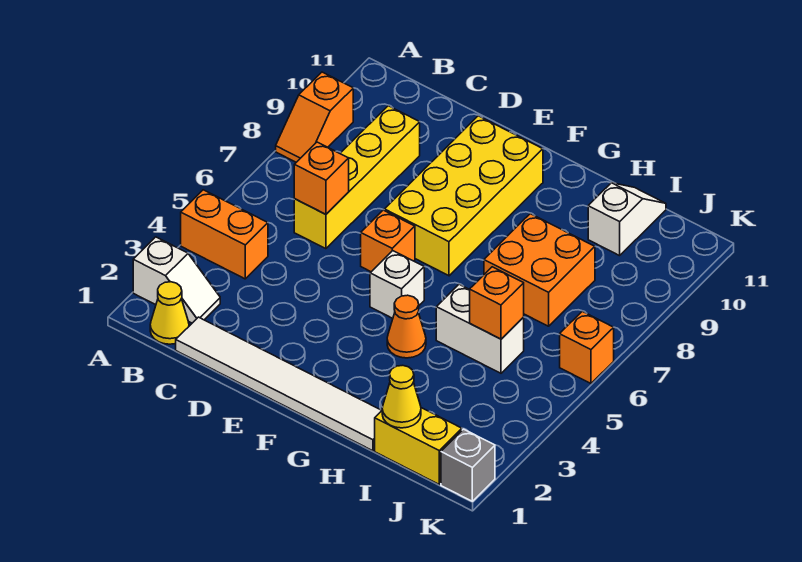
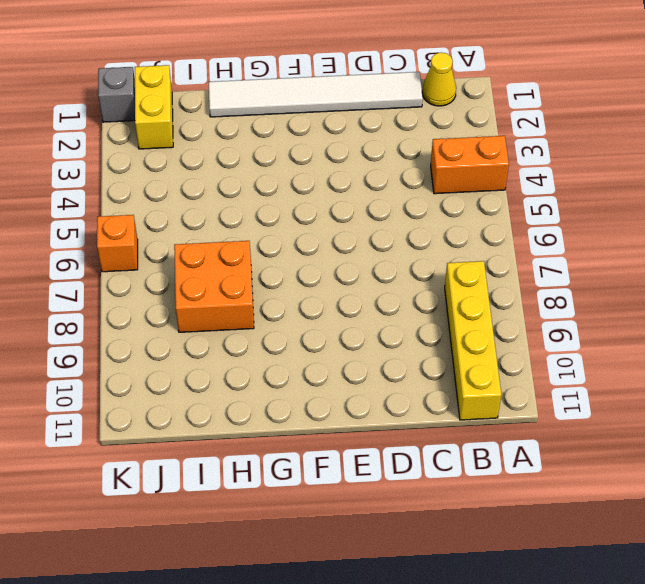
yellow 1x4 brick [445,261,501,420] -> yellow 1x4 brick moved to [294,106,420,249]
yellow 1x2 brick [135,65,173,149] -> yellow 1x2 brick turned to [375,408,462,484]
none -> white 1x2 slope [133,237,220,323]
none -> orange 1x2 slope [276,72,353,162]
none -> orange 1x1 brick [361,210,415,272]

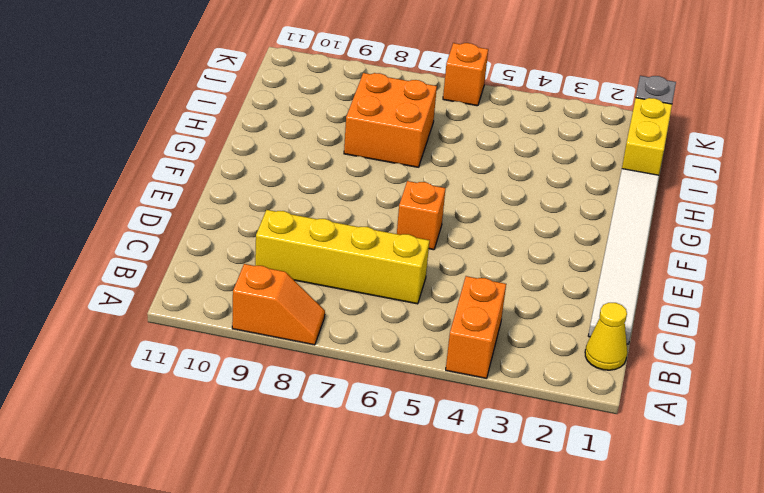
none -> white 1x2 slope [133,237,220,323]
none -> yellow 2x4 brick [384,116,543,276]
none -> white 1x1 brick [370,251,424,318]

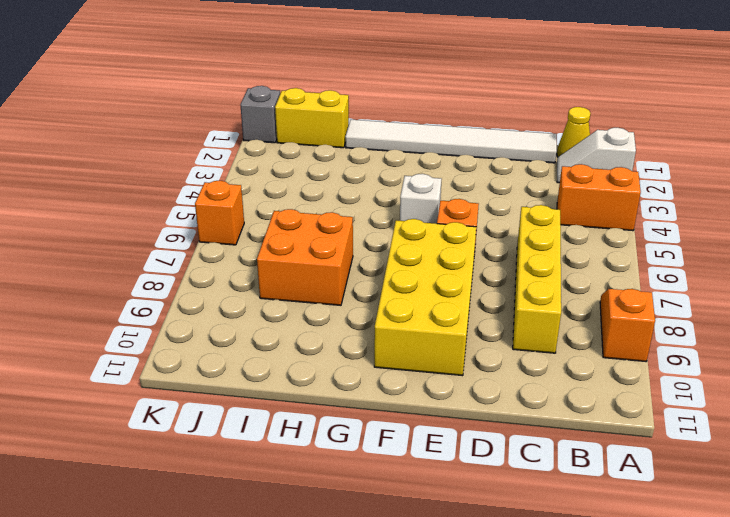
none -> orange 1x1 cone [387,295,426,358]
none -> white 1x2 brick [436,284,524,373]
none -> white 1x2 slope [588,183,666,256]

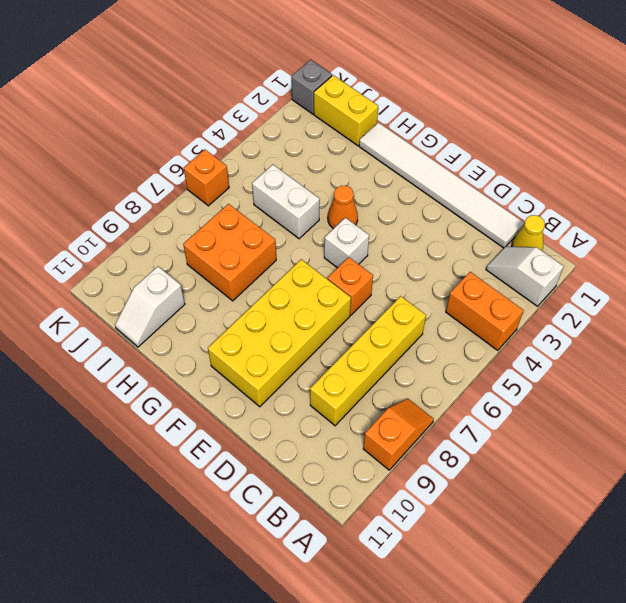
none -> orange 1x1 brick [294,142,349,214]
none -> yellow 1x1 cone [382,365,421,428]
none -> orange 1x1 brick [470,267,524,339]

